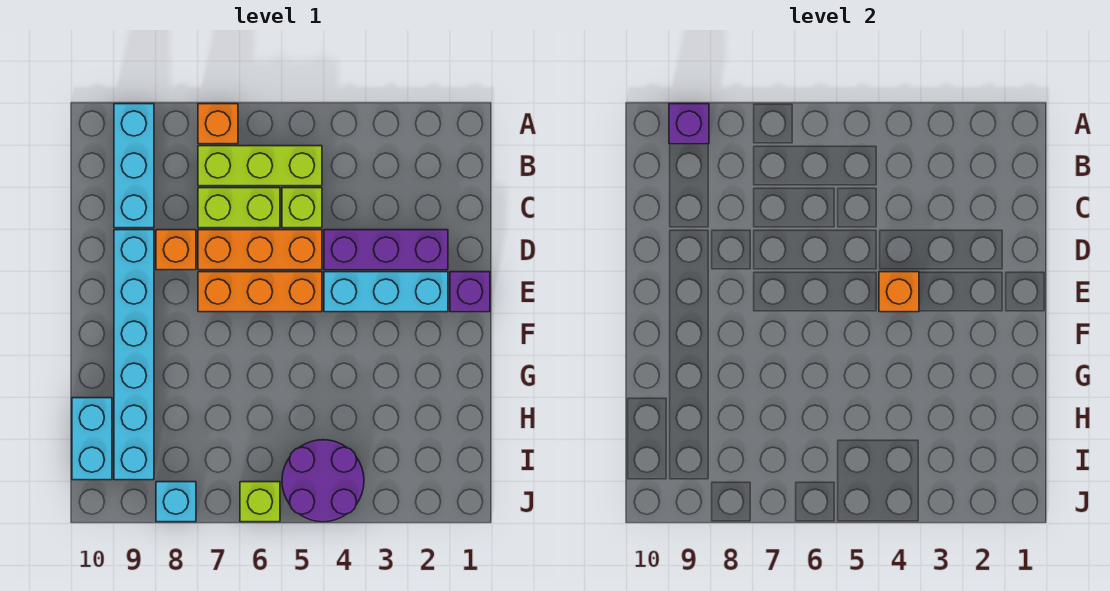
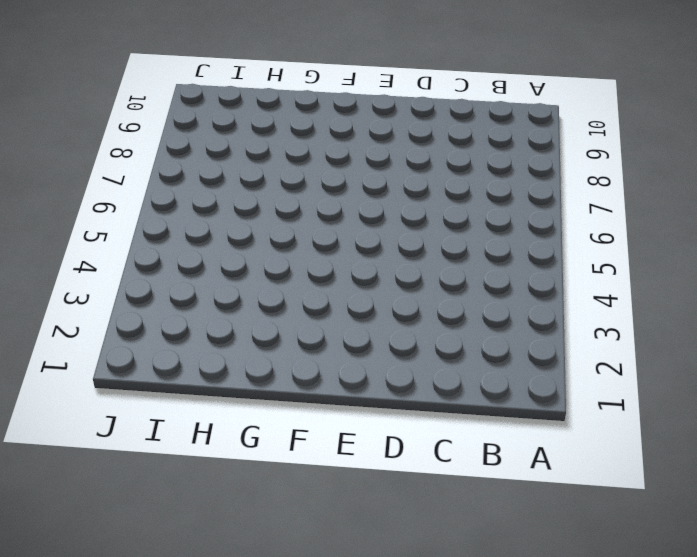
none -> orange 1x1 brick [198,104,238,144]
none -> cyan 1x3 brick [114,104,154,228]
none -> lime 1x3 brick [198,146,322,186]

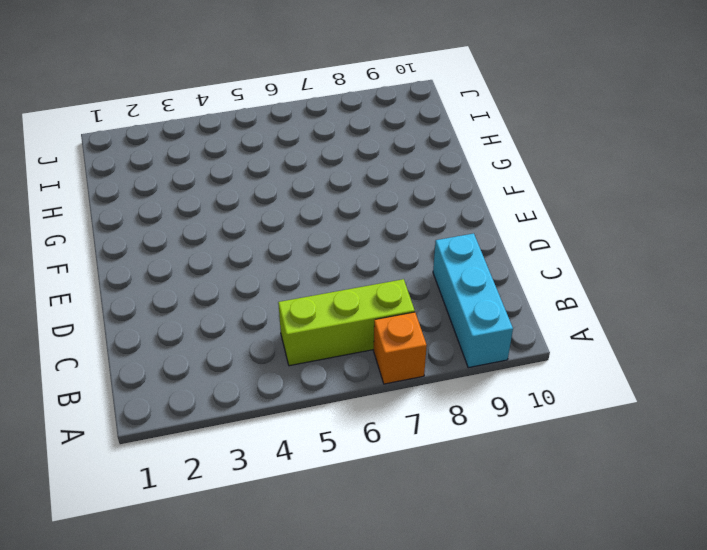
none -> lime 1x1 brick [282,188,322,228]
none -> lime 1x2 brick [198,188,280,228]
none -> purple 1x3 brick [324,230,448,270]

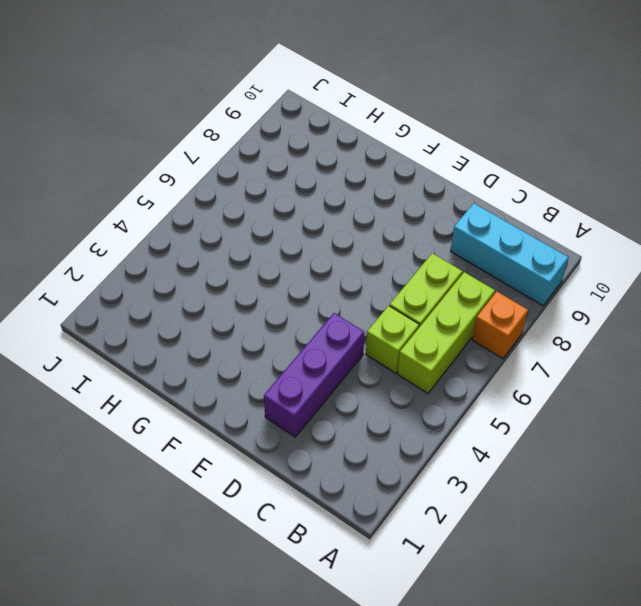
none -> orange 1x3 brick [198,230,322,270]
none -> orange 1x1 brick [156,230,196,270]
none -> cyan 1x6 brick [114,230,154,480]

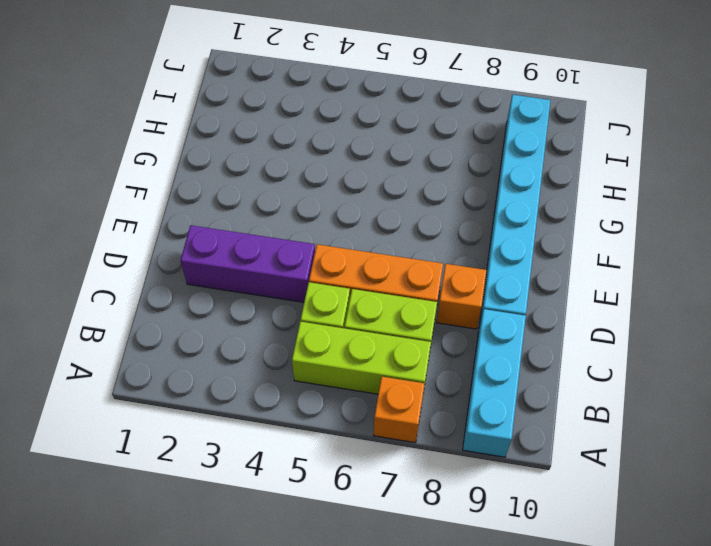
none -> purple 1x1 brick [450,272,490,312]
none -> cyan 1x3 brick [324,272,448,312]
none -> orange 1x3 brick [198,272,322,312]

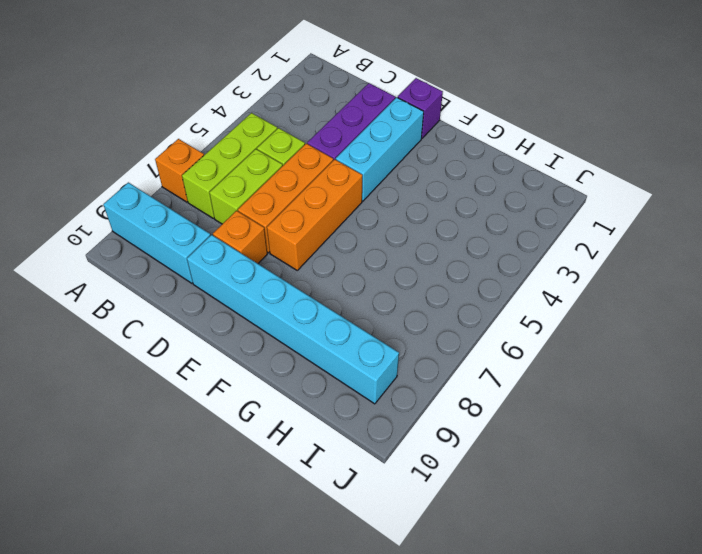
none -> cyan 1x2 brick [72,398,112,480]
none -> purple 2x2 round brick [282,440,364,522]
none -> lime 1x1 brick [240,482,280,522]

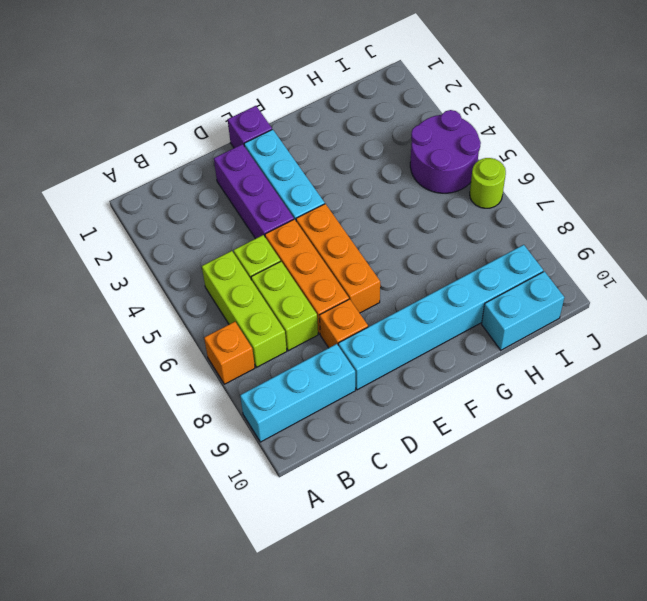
lime 1x1 round brick [470,158,506,208] -> lime 1x1 brick [240,482,280,522]
none -> cyan 1x1 brick [156,482,196,522]
none -> purple 1x1 brick [669,104,709,144]
none -> orange 1x1 brick [879,272,919,312]

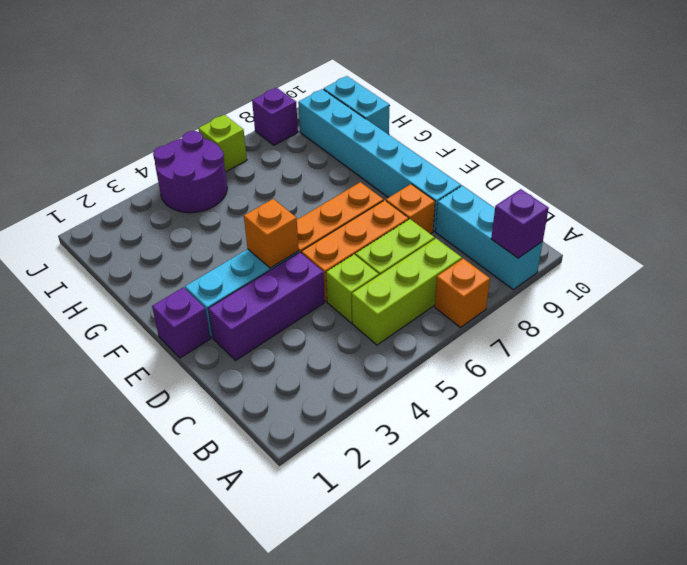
purple 1x1 brick [252,88,298,145] -> cyan 1x1 brick [156,482,196,522]

